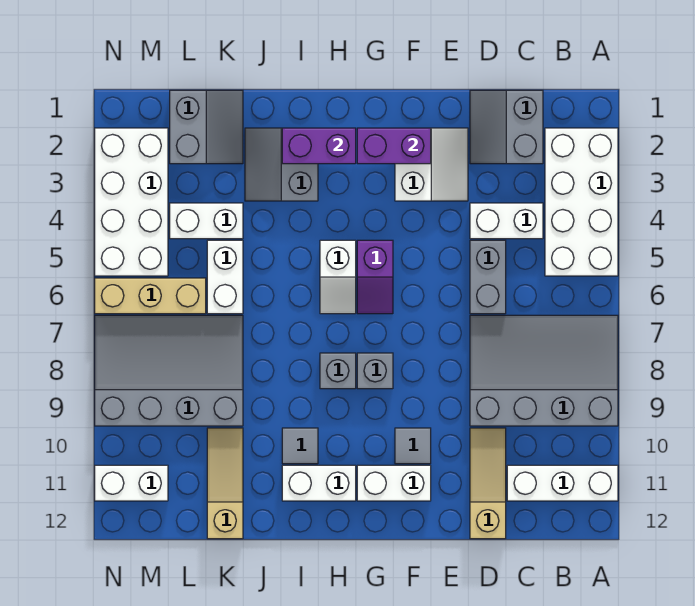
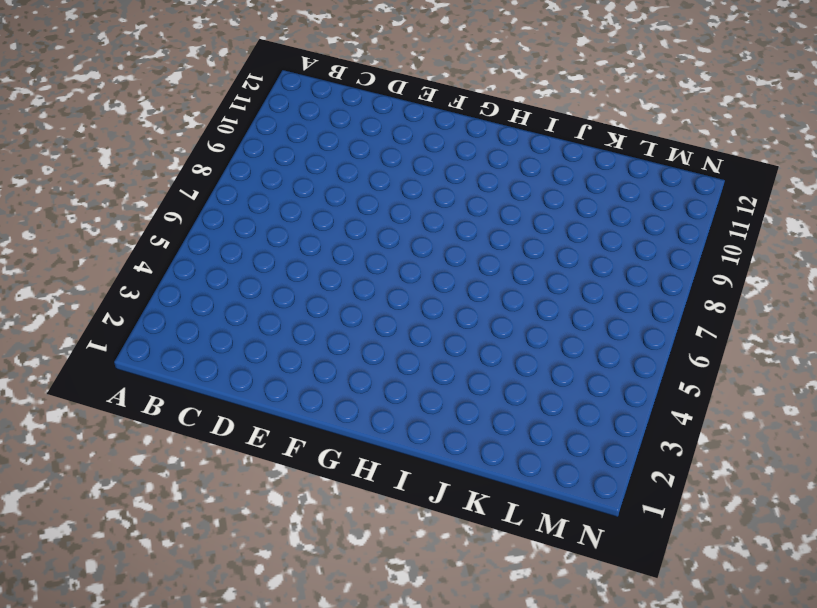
none -> white 2x4 brick [545,128,618,276]
none -> grey 3x4 slope [470,315,618,426]
none -> white 1x3 brick [507,465,618,501]

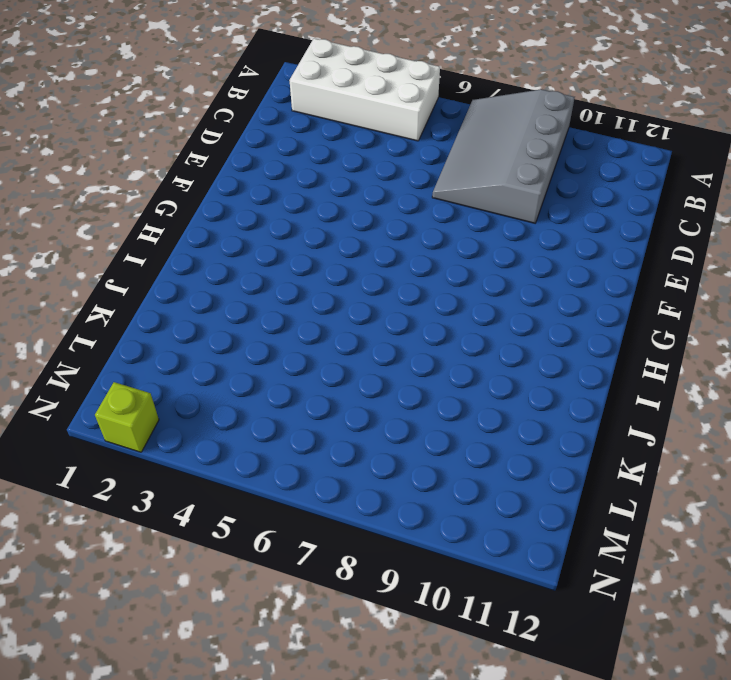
lime 1x1 brick [95,382,159,452] -> white 2x4 brick [95,128,168,276]
none -> white 1x3 brick [507,465,618,501]
none -> grey 2x2 slope [470,90,543,164]
none -> white 1x2 brick [470,203,543,239]

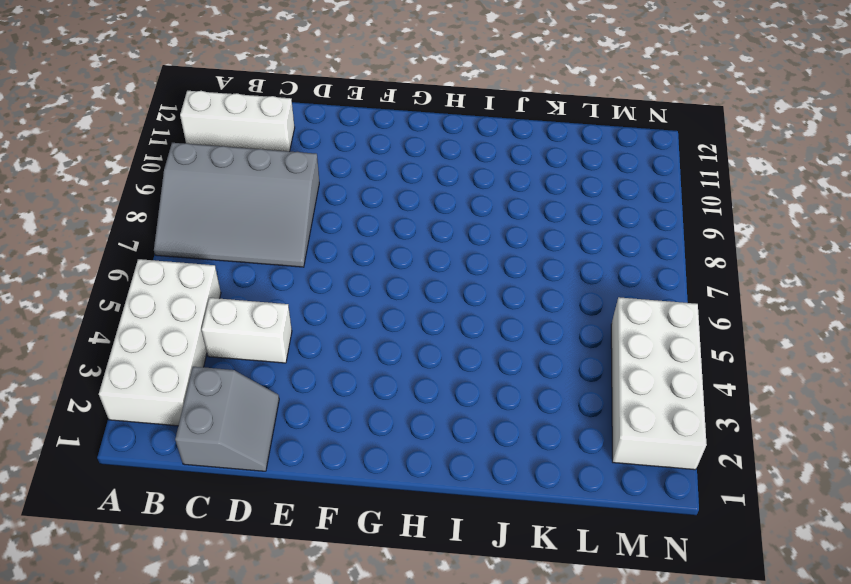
none -> grey 1x2 brick [470,240,506,314]
none -> tan 1x3 slope [470,428,506,539]
none -> white 2x2 slope [395,128,468,201]

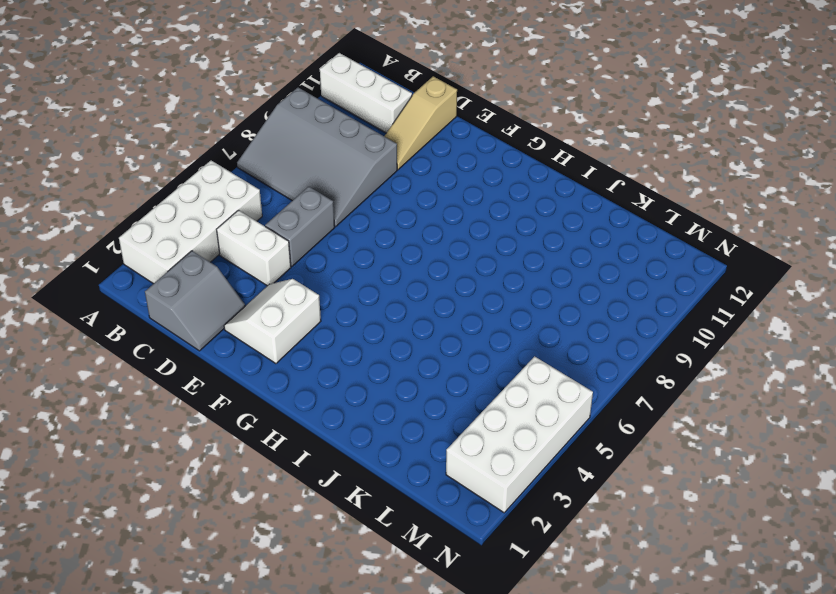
none -> grey 1x1 tile [395,428,431,464]
none -> white 1x2 brick [357,465,431,501]
none -> purple 1x2 slope [357,240,393,314]

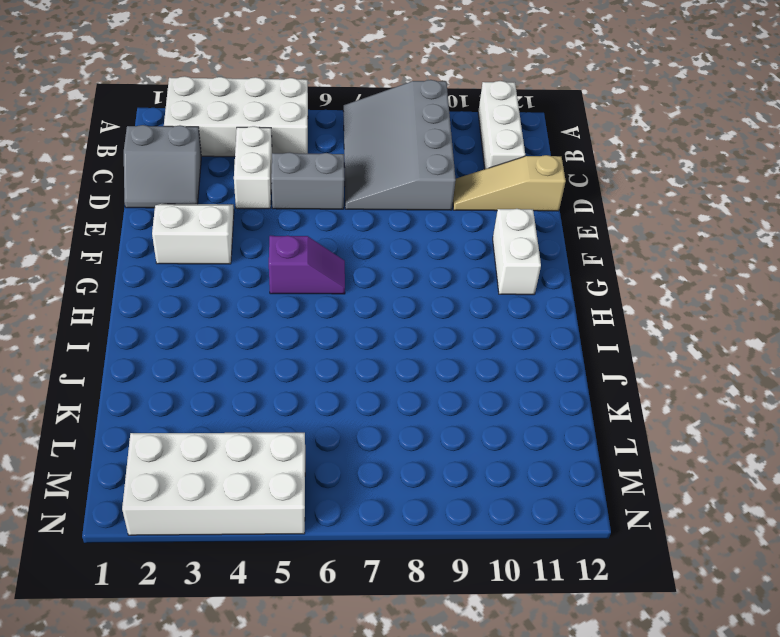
none -> grey 1x1 tile [395,428,431,464]
none -> grey 1x1 brick [357,353,393,389]
none -> white 1x2 slope [320,240,356,314]

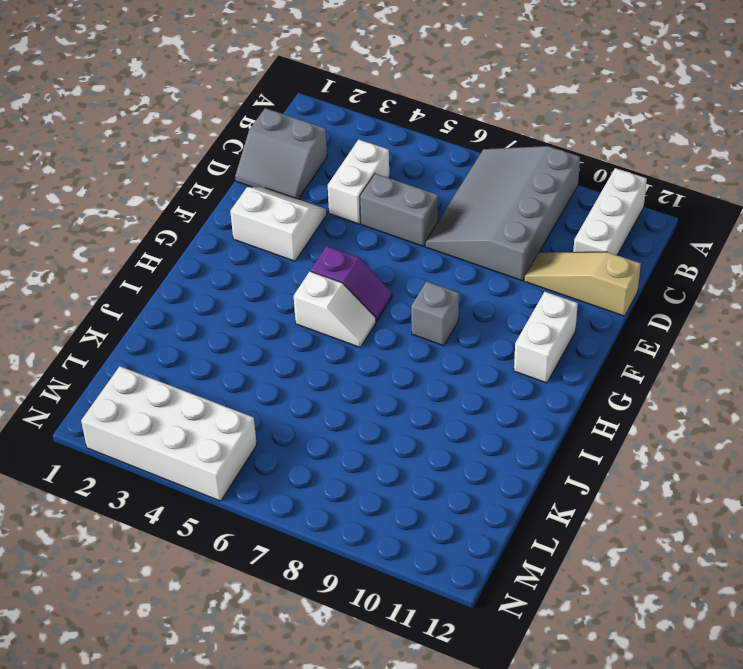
none -> white 2x4 brick [545,128,618,276]
none -> grey 1x1 tile [395,428,431,464]
none -> grey 1x1 brick [320,353,356,389]

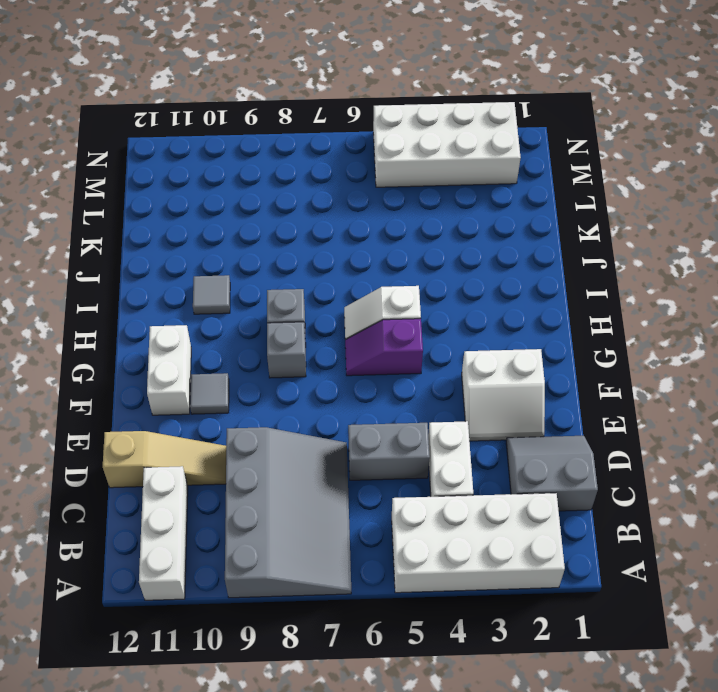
none -> white 1x2 brick [282,465,356,501]
none -> grey 2x2 slope [245,128,318,201]
none -> grey 2x2 slope [170,90,243,164]

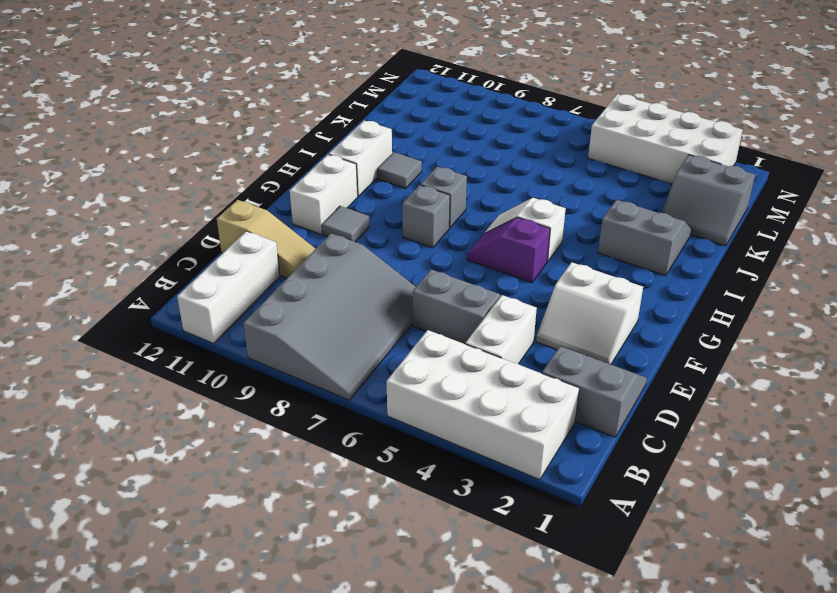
none -> white 1x2 brick [170,203,243,239]
none -> white 1x2 brick [207,240,243,314]
none -> grey 3x4 slope [95,315,243,426]

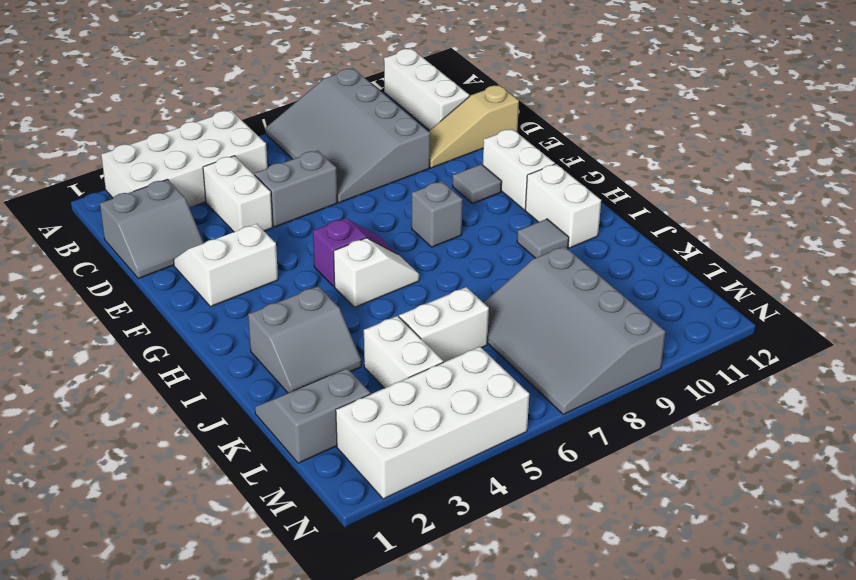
none -> grey 1x1 brick [320,353,356,389]
none -> tan 1x3 slope [207,428,243,539]
none -> tan 1x3 brick [95,278,206,314]

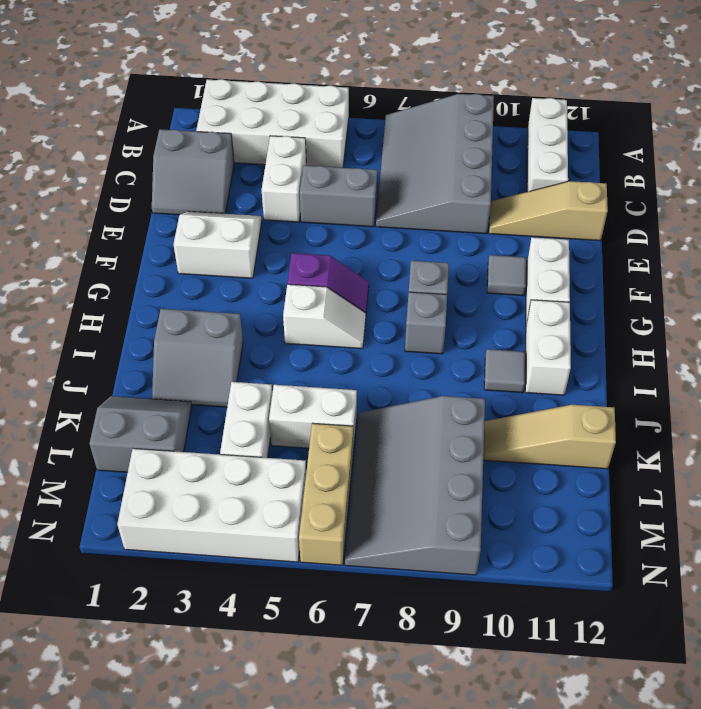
none -> white 1x2 brick [95,465,168,501]
none -> purple 1x2 brick [357,128,431,164]
none -> purple 1x2 brick [282,128,356,164]

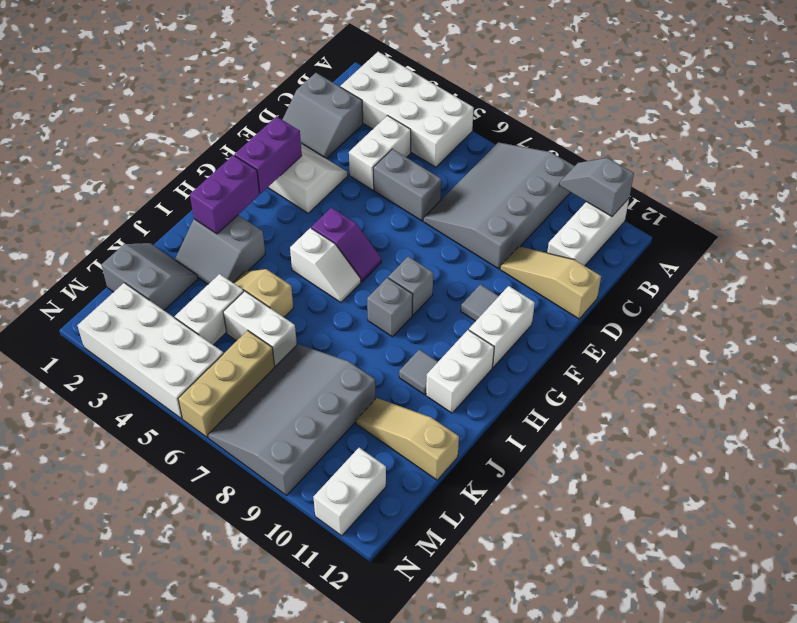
grey 1x2 slope [560,158,634,216] -> none
tan 1x2 slope [233,269,293,317] -> none

